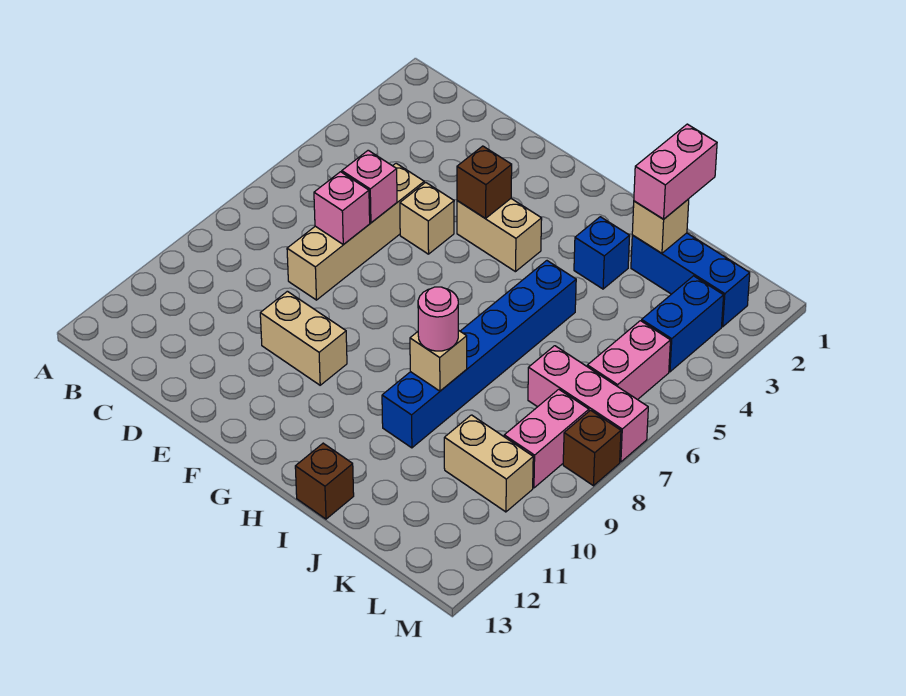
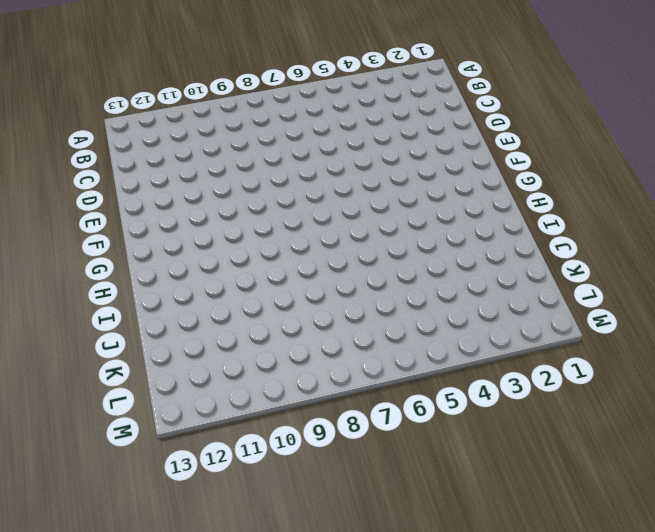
none -> tan 1x4 brick [287,163,424,300]
none -> tan 1x1 brick [400,182,454,254]
none -> tan 1x2 brick [260,291,347,385]

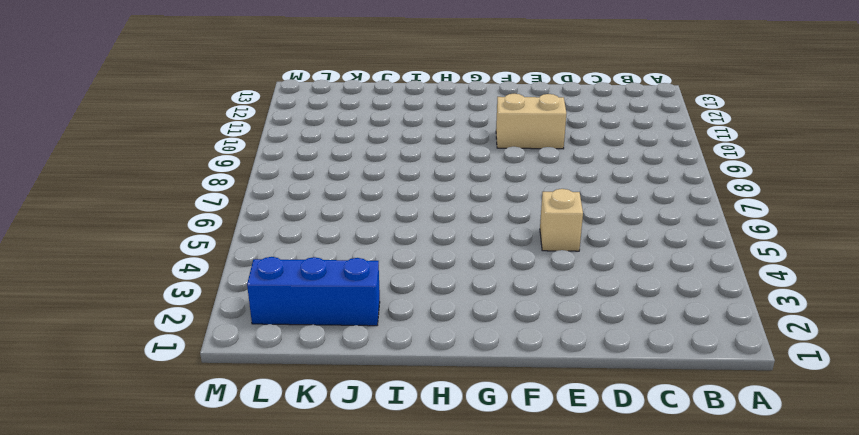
none -> tan 1x4 brick [287,163,424,300]
none -> tan 1x2 brick [457,199,542,272]
none -> blue 1x1 brick [574,217,630,289]

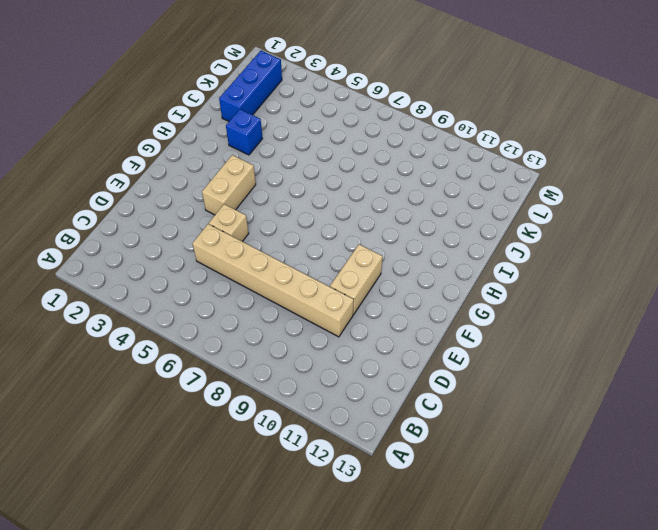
tan 1x6 brick [192,224,354,337] -> tan 1x4 brick [287,163,424,300]
none -> blue 1x6 brick [382,261,576,448]
none -> brown 1x1 brick [295,443,354,519]
none -> pink 1x3 brick [528,346,648,462]

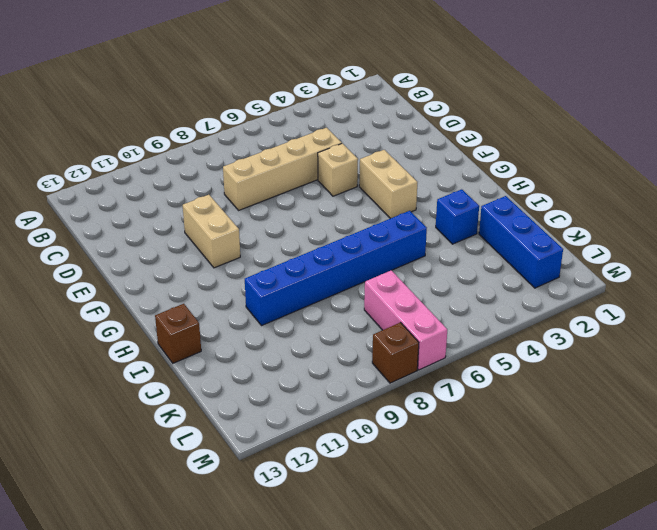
none -> tan 1x2 brick [444,415,533,512]
none -> blue 1x2 brick [642,276,724,372]
none -> pink 1x2 brick [587,321,670,400]

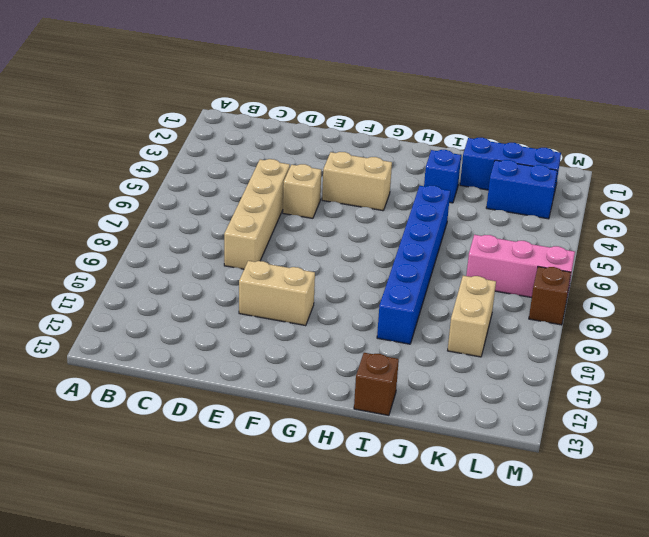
blue 1x2 brick [486,160,557,219] -> blue 1x2 brick turned to [642,276,724,372]
tan 1x2 brick [448,276,496,357] -> tan 1x2 brick turned to [444,415,533,512]
none -> pink 1x2 brick [587,321,670,400]
none -> pink 1x2 brick [504,389,589,488]
none -> pink 1x1 brick [342,150,397,223]

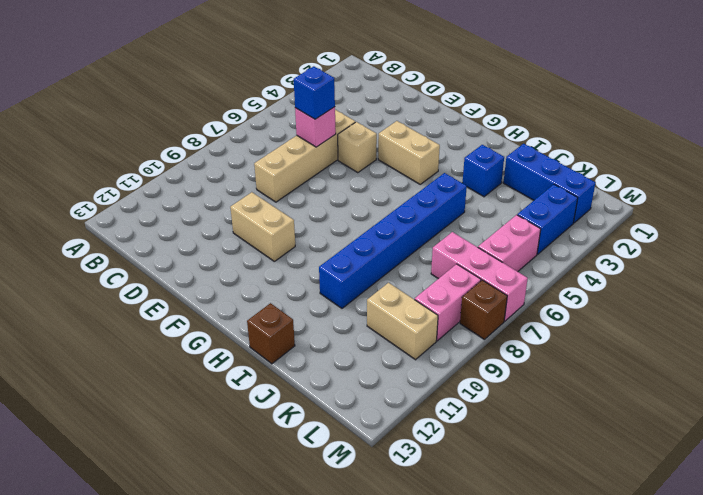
blue 1x1 brick [294,66,335,119] -> none
none -> pink 1x1 brick [314,172,370,245]
none -> brown 1x1 brick [457,146,512,218]
none -> tan 1x1 brick [410,330,467,391]

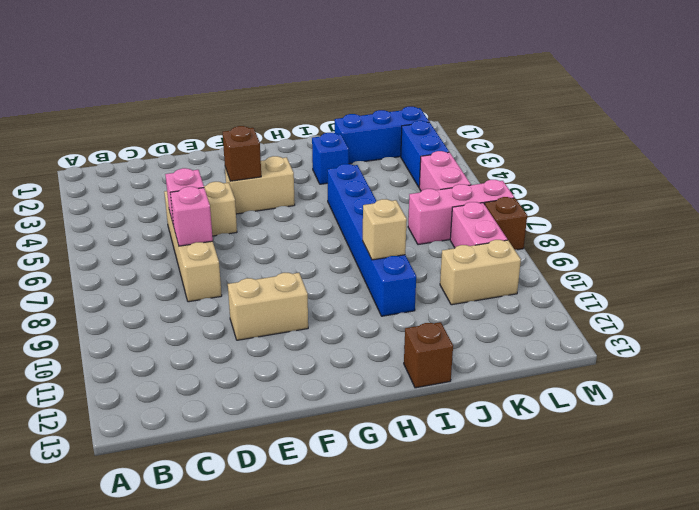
none -> tan 1x1 brick [632,199,689,253]
none -> pink 1x1 round brick [418,287,458,351]
none -> pink 1x2 brick [634,124,717,219]

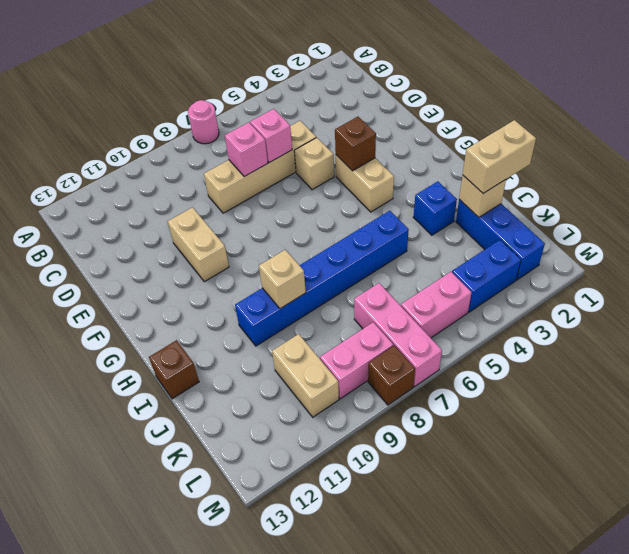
pink 1x1 round brick [188,100,219,144] -> pink 1x1 round brick moved to [418,287,458,351]
tan 1x2 brick [463,120,536,193] -> pink 1x2 brick [634,124,717,219]

